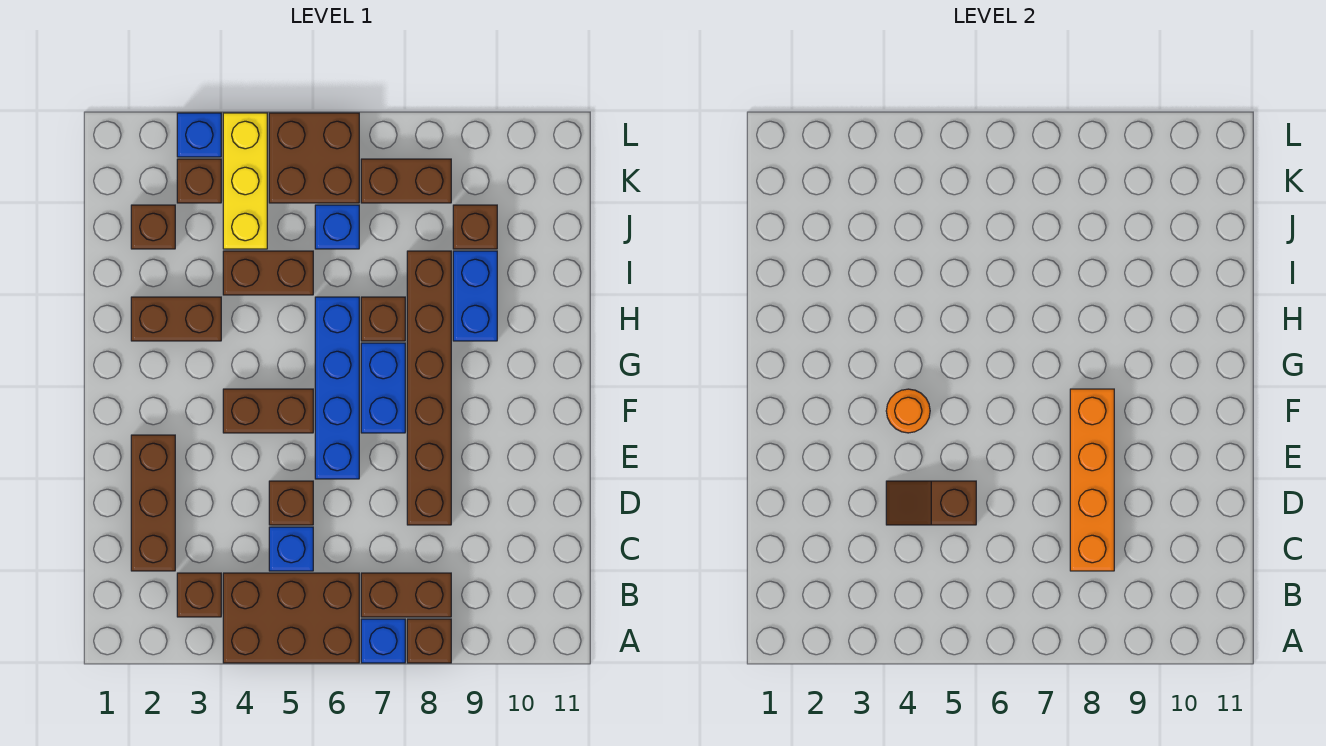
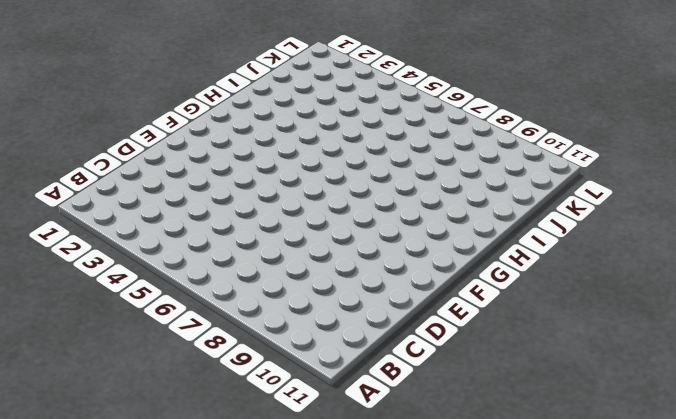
none -> brown 2x3 brick [223,573,359,663]
none -> blue 1x1 brick [361,619,405,663]
none -> brown 1x1 brick [407,619,451,663]

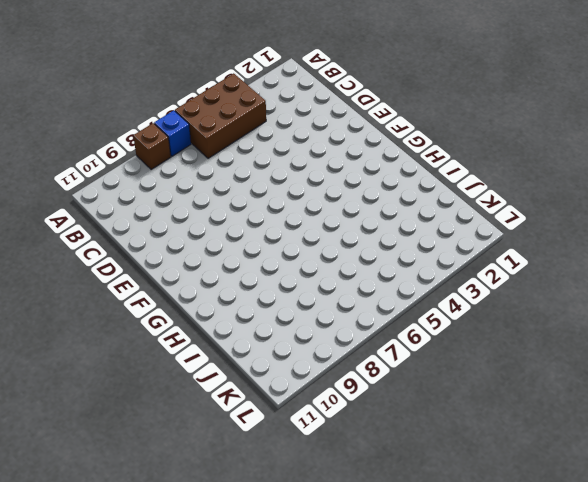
none -> brown 1x1 brick [177,573,221,617]
none -> brown 1x2 brick [361,573,451,617]
none -> brown 1x3 brick [131,435,175,571]

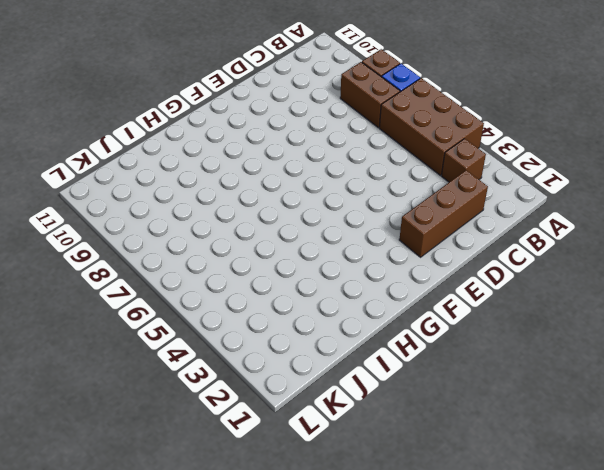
none -> blue 1x1 brick [269,527,313,571]
none -> brown 1x1 brick [269,481,313,525]
none -> brown 1x6 brick [407,251,451,525]

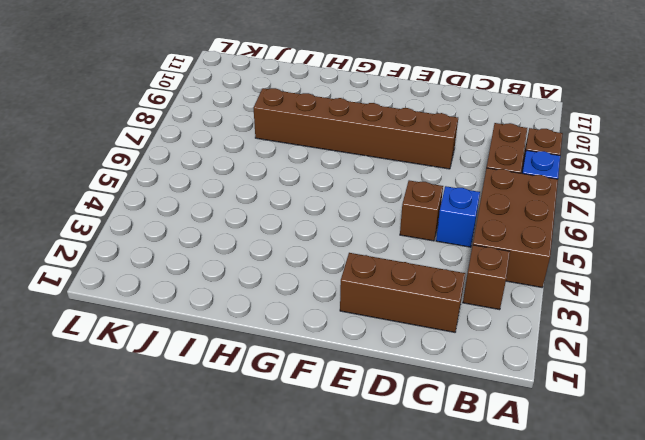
none -> blue 1x4 brick [315,297,359,479]
none -> brown 1x2 brick [223,389,313,433]
none -> blue 1x2 brick [361,343,405,433]

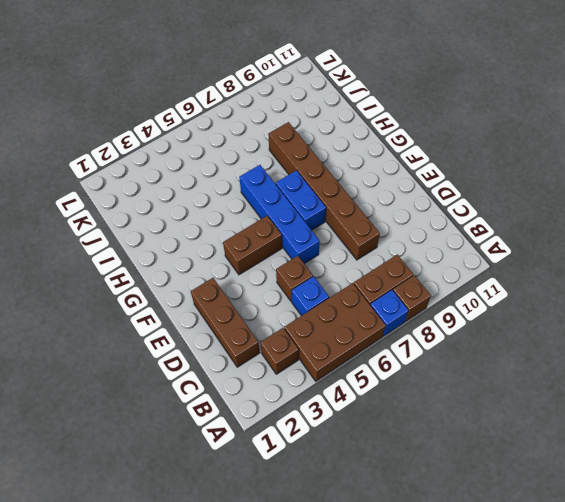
none -> brown 1x2 brick [131,297,221,341]
none -> brown 1x1 brick [361,297,405,341]
none -> blue 1x2 brick [453,251,497,341]

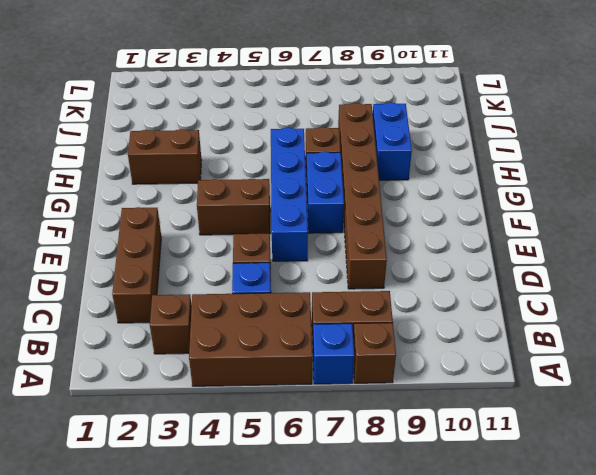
none -> brown 1x2 brick [223,251,313,295]
none -> brown 1x1 brick [131,205,175,249]
none -> yellow 1x3 brick [223,113,267,249]

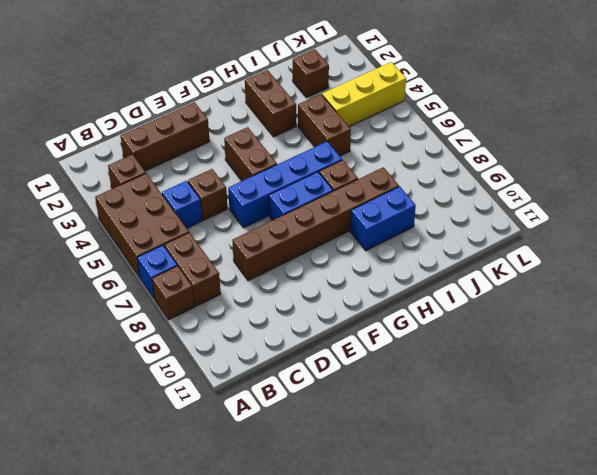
none -> blue 1x1 brick [315,205,359,249]
none -> brown 1x1 brick [453,205,497,249]
none -> brown 1x1 brick [177,159,221,203]

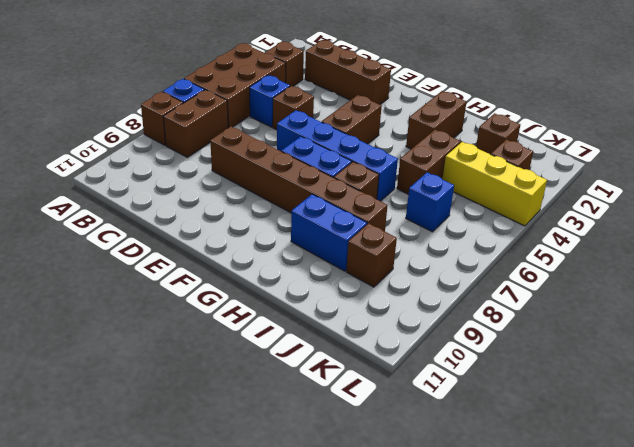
none -> brown 2x2 brick [269,113,359,203]
none -> brown 1x2 brick [361,159,451,203]
none -> blue 1x1 brick [177,113,221,157]

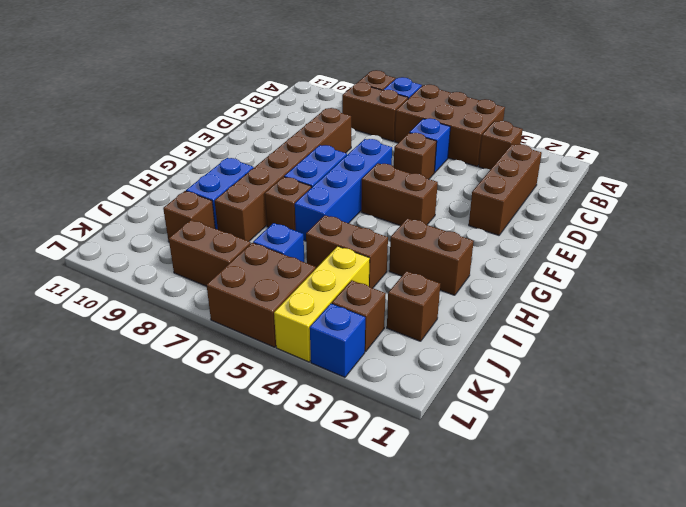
none -> orange 1x4 brick [1070,389,1114,571]
none -> brown 1x2 slope [886,481,976,525]
none -> orange 1x1 round brick [886,389,930,433]

